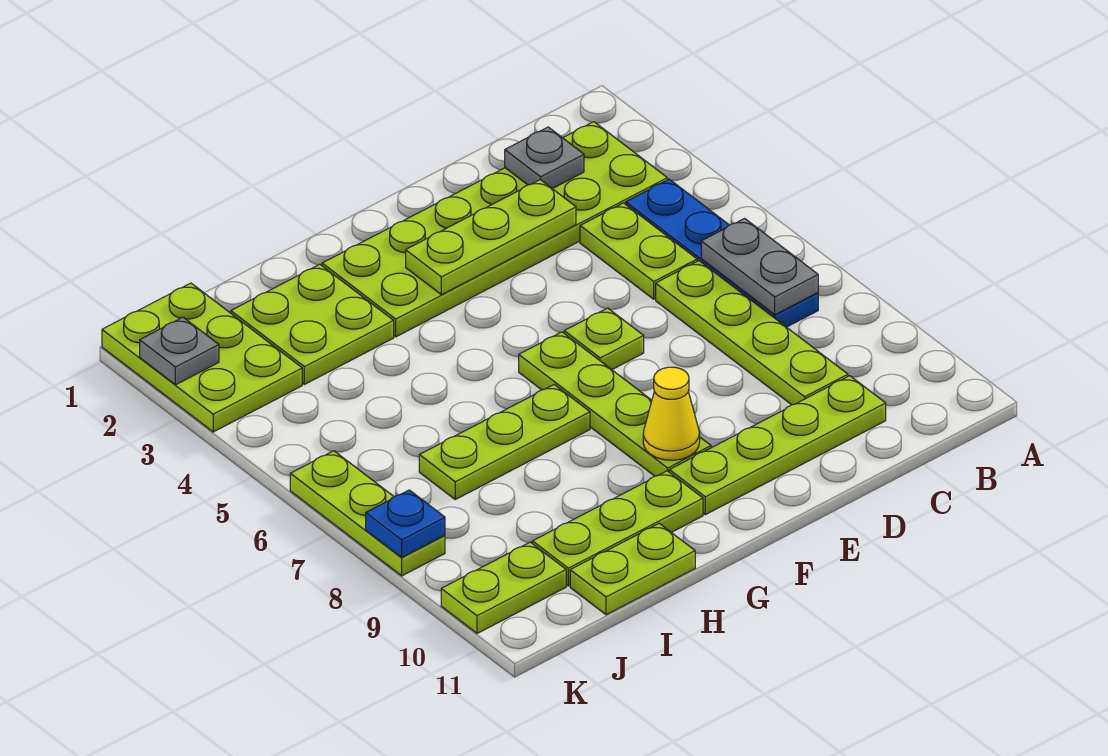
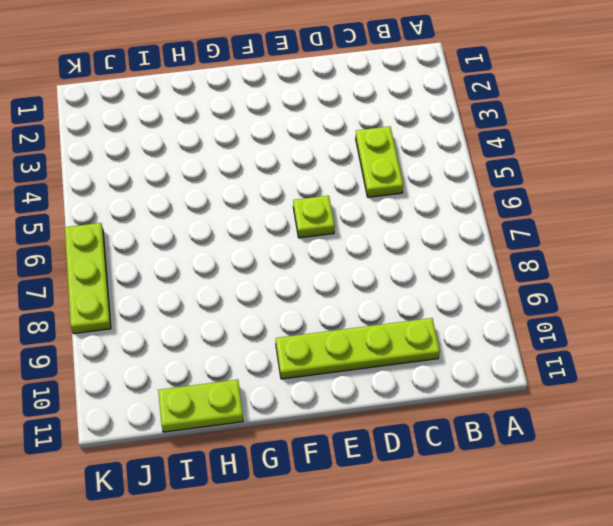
none -> lime 2x6 plate [322,122,667,337]
none -> blue 1x4 plate [626,179,818,327]
none -> lime 1x4 plate [656,261,848,405]

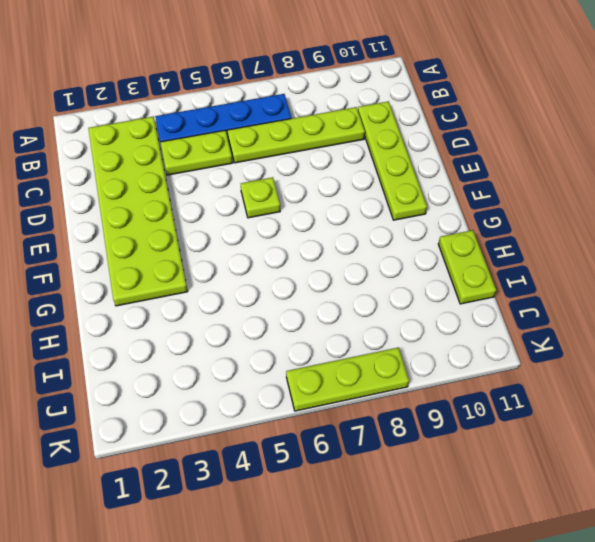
none -> lime 1x4 plate [519,332,711,476]
none -> lime 1x3 plate [419,385,590,499]
none -> lime 1x3 plate [532,471,703,586]

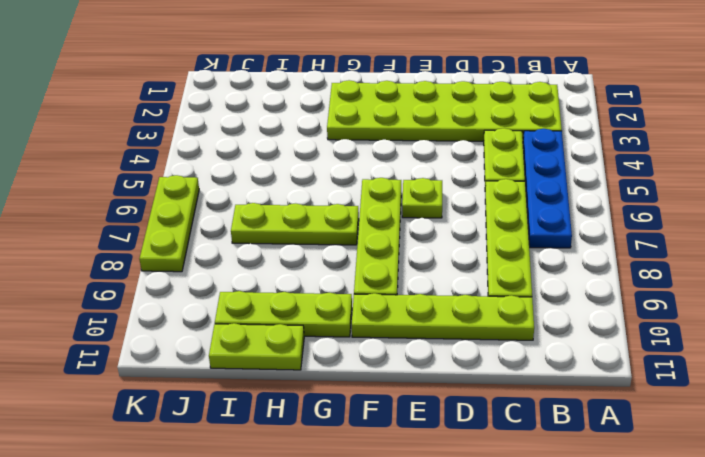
none -> lime 2x2 plate [231,264,394,384]
none -> lime 2x3 plate [102,283,302,432]
none -> lime 1x2 plate [441,542,566,633]

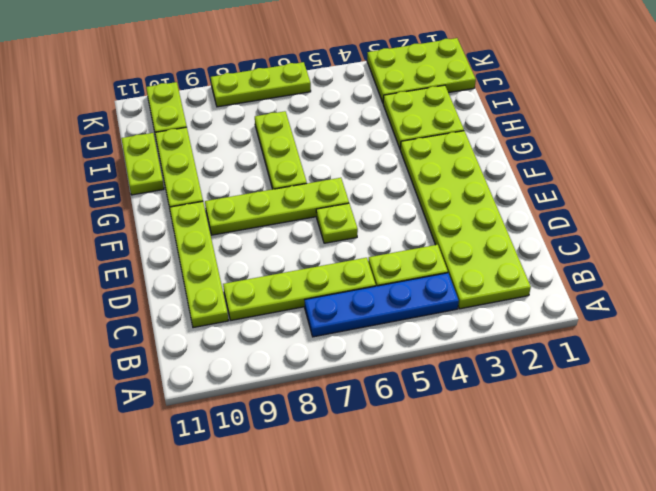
none -> grey 1x2 plate [701,218,818,315]
none -> grey 1x1 plate [505,127,584,189]
none -> lime 1x3 plate [406,180,576,295]

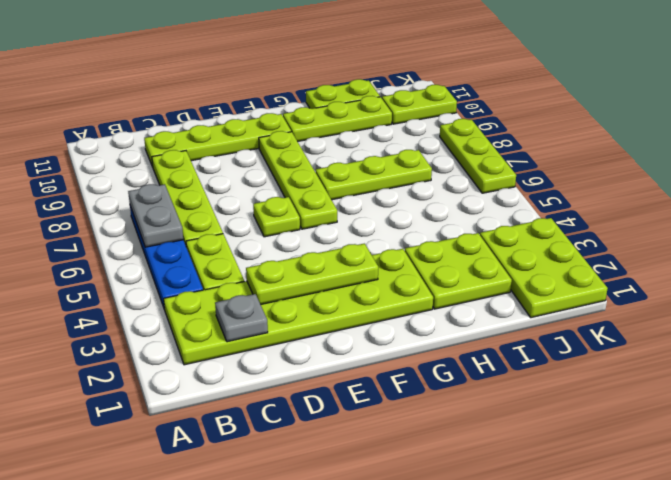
none -> yellow 1x1 cone [643,367,700,460]
none -> grey 1x1 plate [140,317,219,385]
none -> blue 1x1 plate [366,490,445,557]

